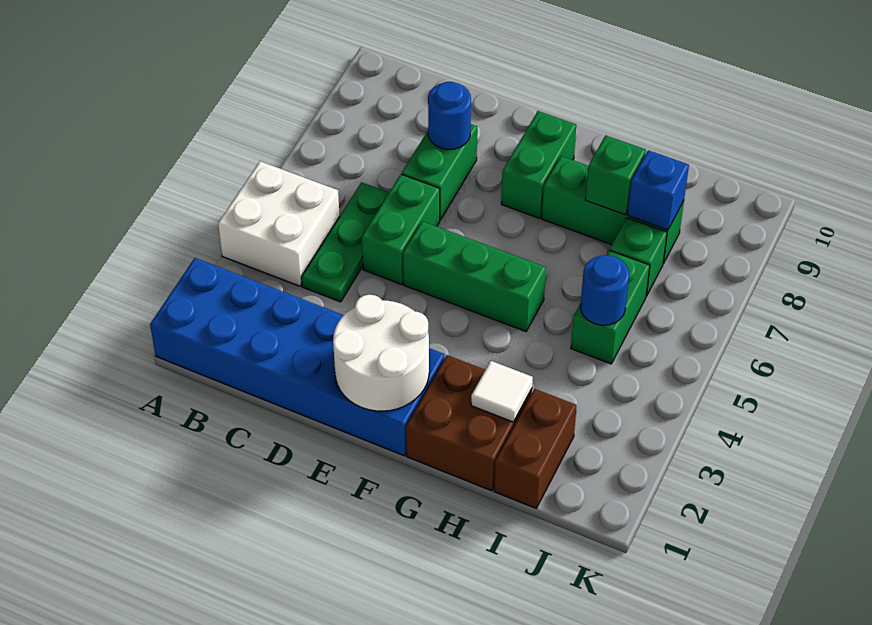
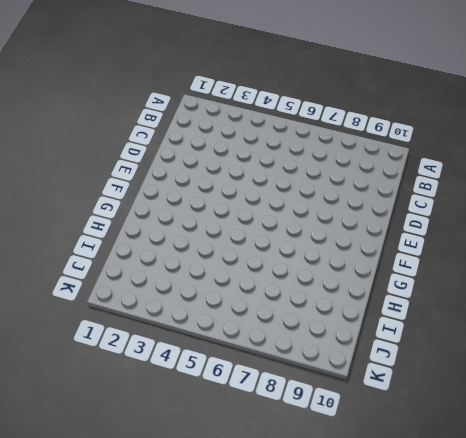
none -> blue 2x6 brick [150,258,445,456]
none -> white 2x2 brick [218,161,340,286]
none -> green 1x3 plate [301,182,389,302]

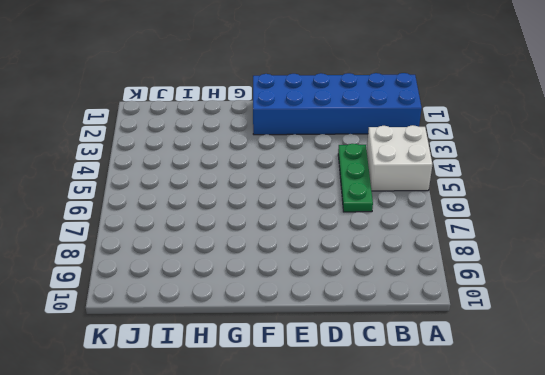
none -> green 1x2 brick [362,174,440,284]
none -> green 1x2 brick [402,124,477,220]
none -> green 1x3 brick [403,221,546,332]

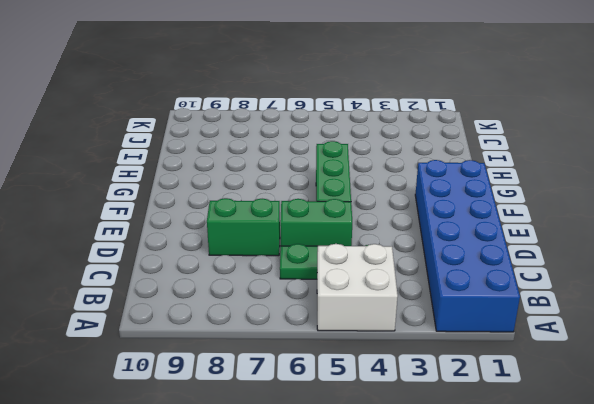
none -> green 1x2 brick [501,111,576,218]
none -> brown 2x2 brick [406,355,532,491]
none -> green 1x3 brick [542,156,684,264]

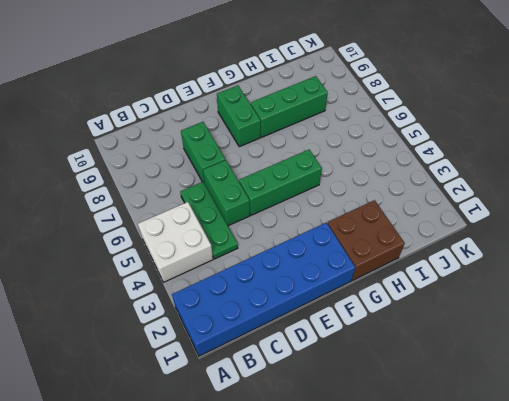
none -> brown 1x2 brick [494,389,577,508]
none -> green 1x2 brick [571,250,650,364]
none -> green 1x1 brick [610,218,667,296]

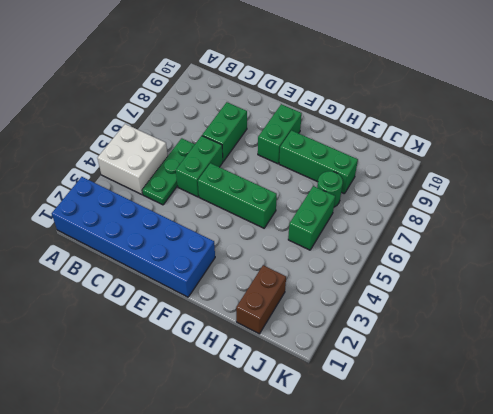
green 1x1 round brick [317,171,343,207] -> green 1x1 brick [610,218,667,296]
none -> brown 2x2 brick [406,355,532,491]
none -> blue 1x1 round brick [428,82,471,149]
none -> white 2x2 round brick [333,295,429,411]

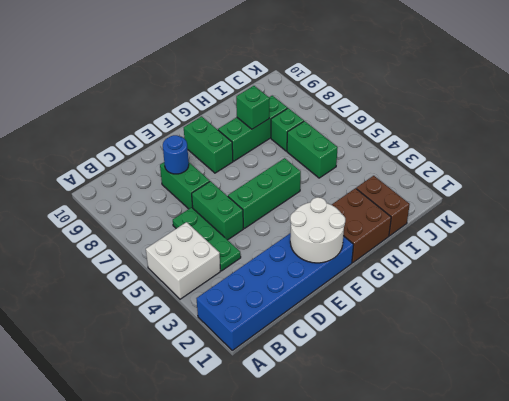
none -> white 1x1 tile [471,361,533,422]
none -> blue 1x1 round brick [581,255,629,325]
none -> blue 1x1 brick [628,150,689,230]

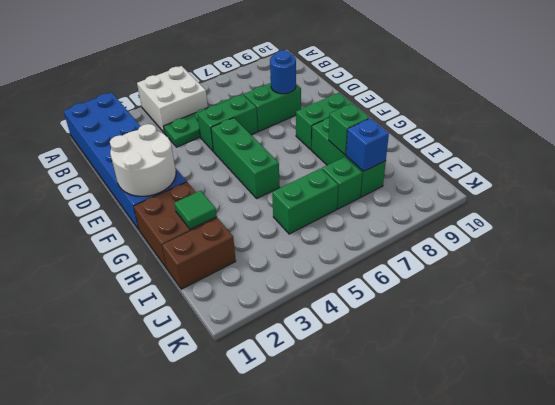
green 1x1 tile [174,191,217,229] -> white 1x1 tile [471,361,533,422]
none -> blue 1x1 round brick [581,255,629,325]

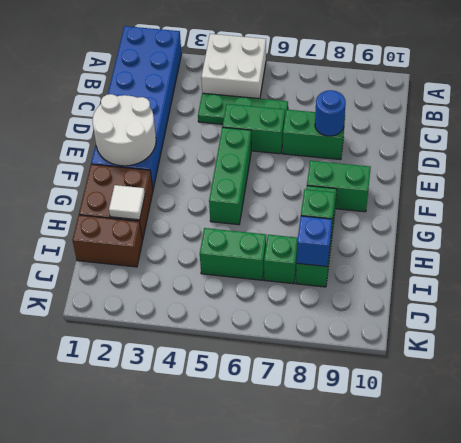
none -> blue 1x1 round brick [581,255,629,325]

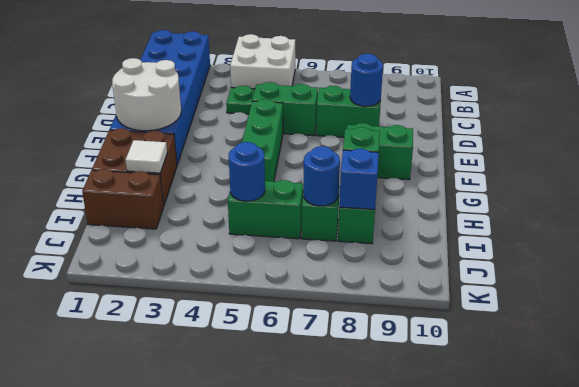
blue 1x1 round brick [303,146,340,206] -> none

